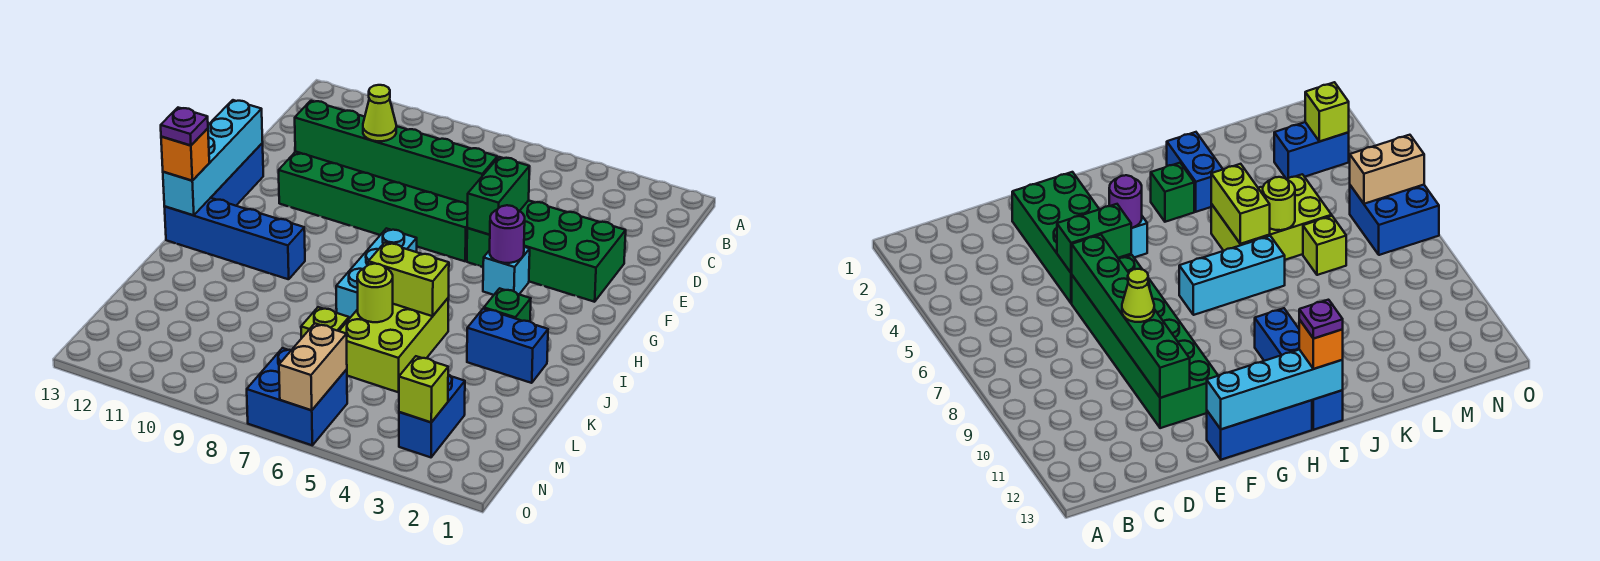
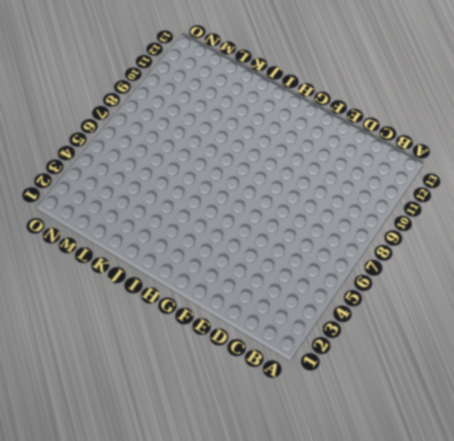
none -> green 2x4 brick [467,200,626,302]
none -> green 2x6 brick [279,152,468,261]
none -> blue 1x3 brick [211,143,263,206]

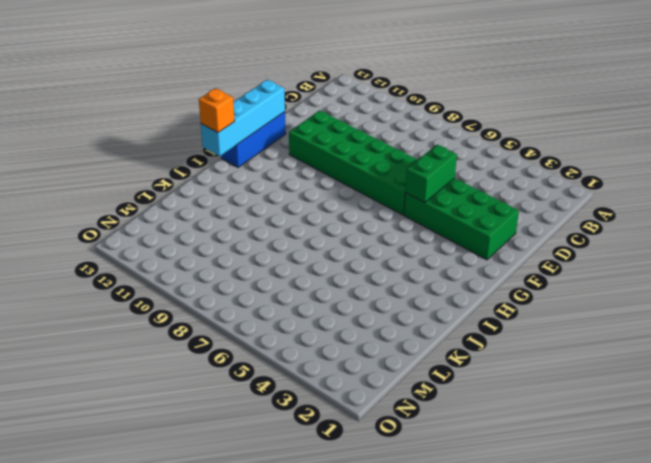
none -> cyan 1x1 brick [483,247,530,295]
none -> cyan 1x3 brick [336,228,417,319]
none -> green 1x1 brick [484,288,531,321]

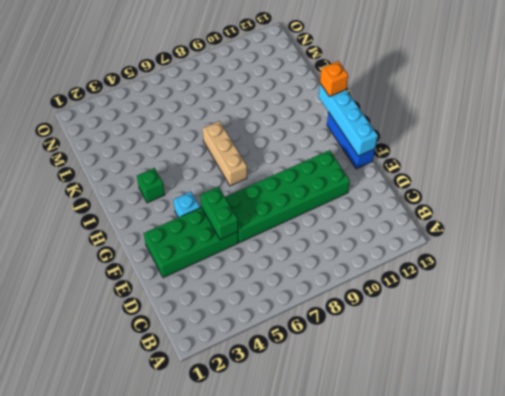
tan 1x3 brick [203,121,247,186] -> cyan 1x3 brick [336,228,417,319]
none -> blue 1x4 brick [165,198,305,279]
none -> blue 1x2 brick [467,309,548,383]
none -> lime 2x3 brick [339,298,449,392]

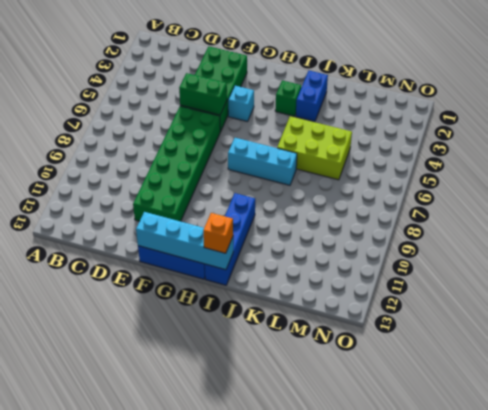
none -> lime 1x1 brick [301,307,349,338]
none -> blue 1x2 brick [399,375,465,457]
none -> blue 2x2 brick [247,348,347,445]

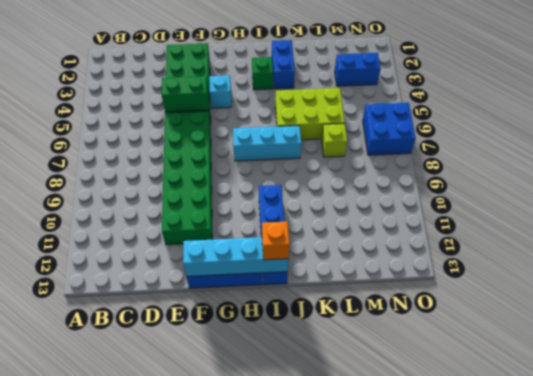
none -> green 1x6 brick [295,101,497,204]
none -> purple 1x1 round brick [490,205,525,263]
none -> lime 1x2 brick [368,243,449,316]

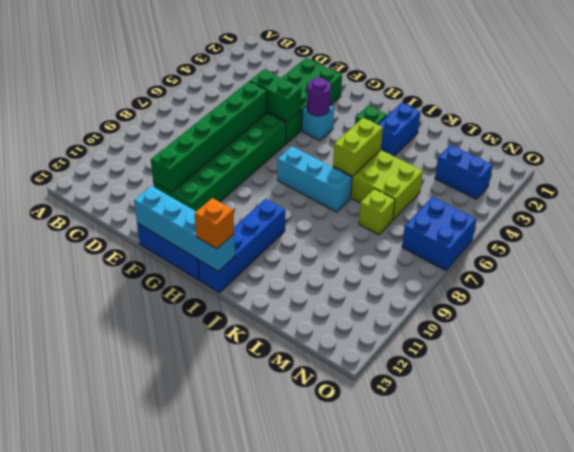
none -> lime 1x1 round brick [357,264,393,322]
none -> lime 1x1 brick [399,356,448,422]
none -> tan 1x2 brick [279,324,347,410]

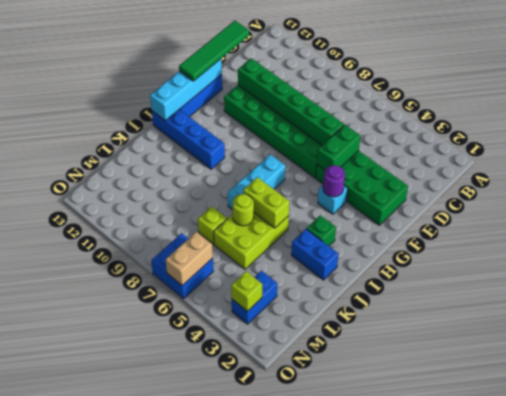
green 1x4 tile [179,21,249,81] -> none
none -> lime 1x1 cone [363,85,396,141]
none -> orange 1x1 brick [161,128,209,181]
none -> purple 1x1 plate [161,108,208,146]

